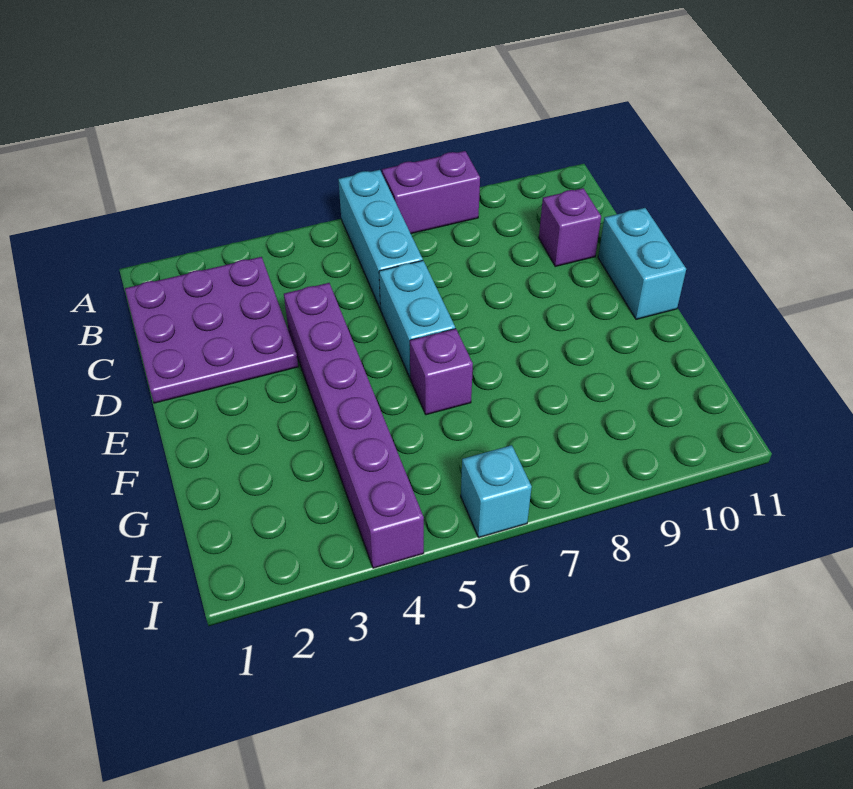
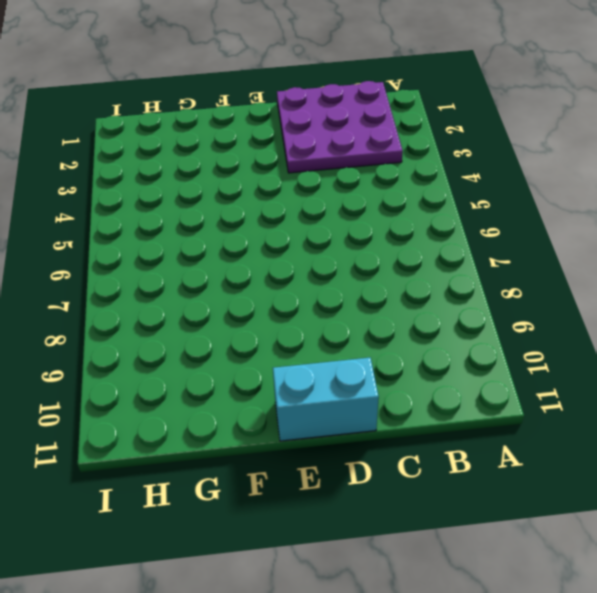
none -> cyan 1x3 brick [338,170,423,309]
none -> purple 1x2 brick [382,151,480,234]

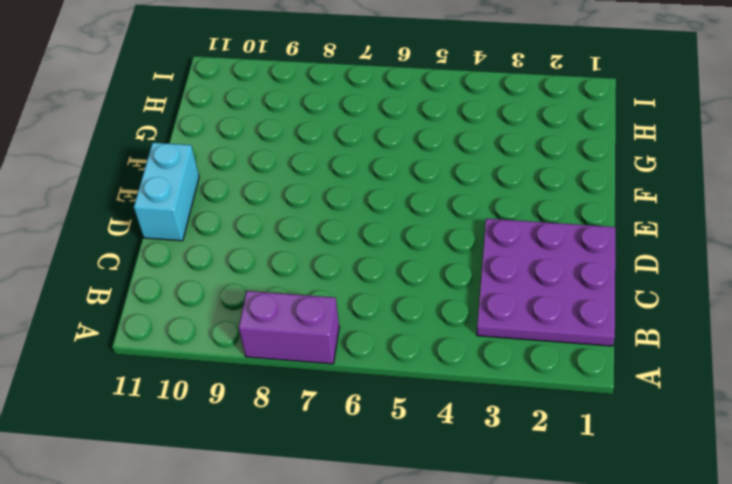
none -> cyan 1x3 brick [338,170,423,309]
none -> purple 1x1 brick [539,188,601,266]

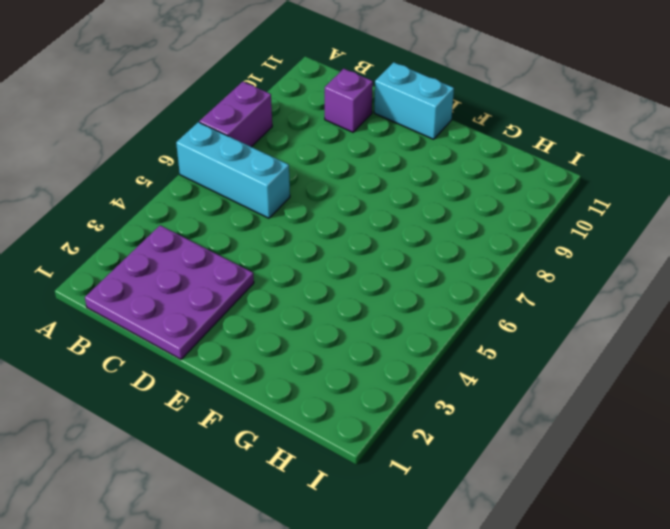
none -> purple 1x6 brick [284,283,424,568]
none -> cyan 1x2 brick [379,261,455,377]

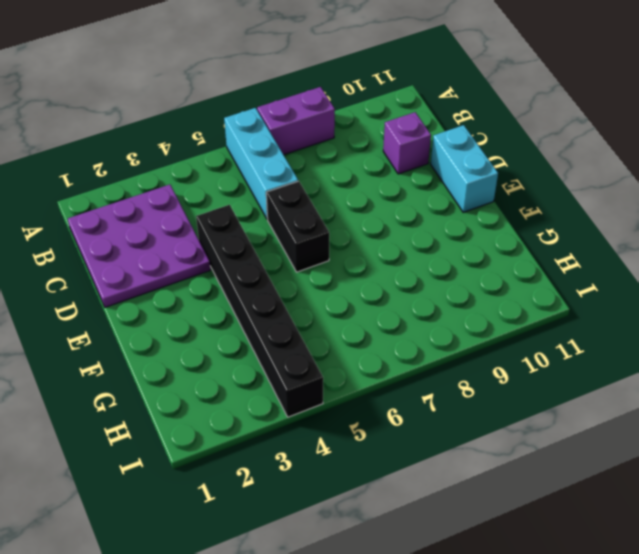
black 1x6 brick [196,205,323,417] -> purple 1x6 brick [284,283,424,568]
black 1x2 brick [266,181,329,272] -> cyan 1x2 brick [379,261,455,377]
none -> purple 1x1 brick [410,329,473,415]
none -> cyan 1x1 brick [461,445,532,537]

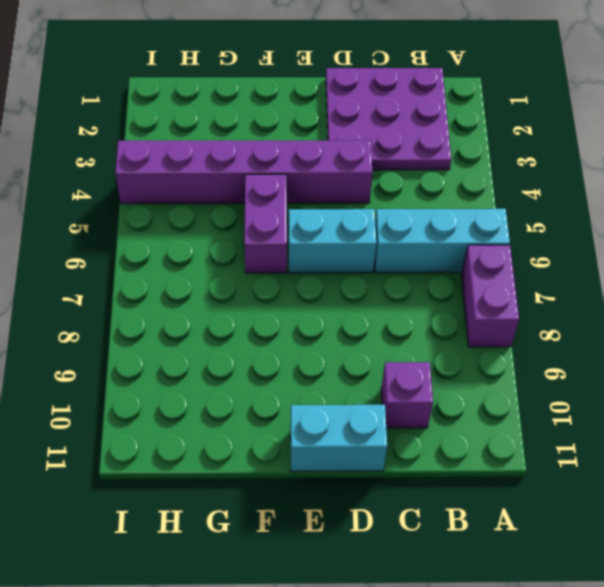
purple 1x2 brick [244,174,287,273] -> purple 1x1 brick [410,329,473,415]
none -> cyan 1x1 brick [461,445,532,537]

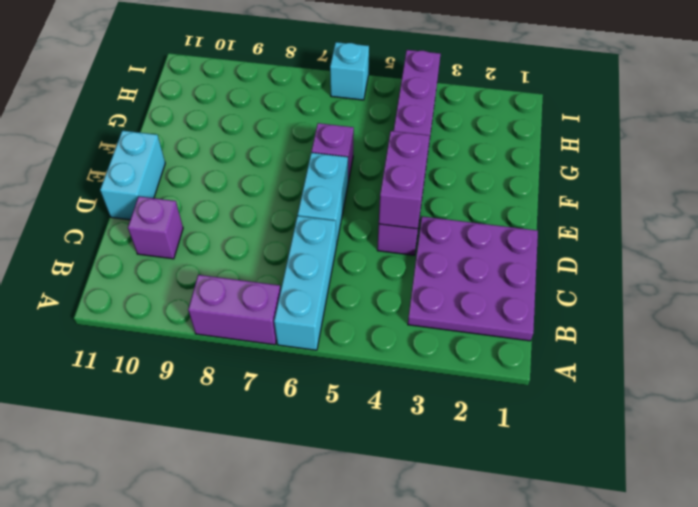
purple 1x2 brick [379,131,429,229] -> none

